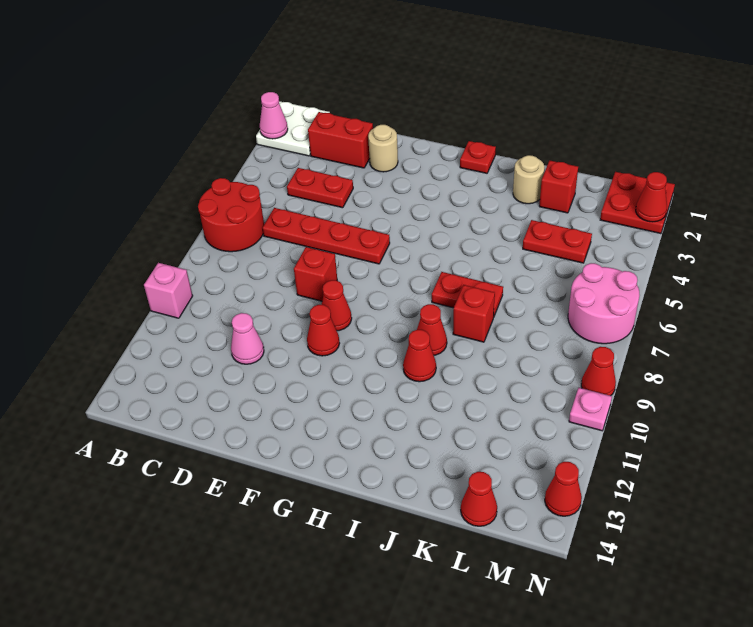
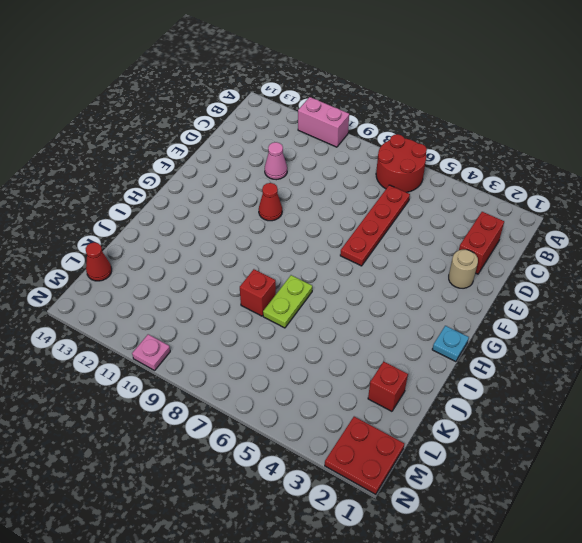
pink 1x2 brick [298,97,349,147] -> pink 1x1 brick [144,263,193,318]
cyan 1x1 plate [432,326,469,362] -> red 1x1 plate [460,141,496,173]
lime 1x2 plate [263,275,312,328] -> red 1x2 plate [432,272,503,317]
none -> white 2x2 plate [256,101,330,156]
none -> red 1x2 plate [287,168,353,208]
none -> red 1x1 brick [294,247,337,301]

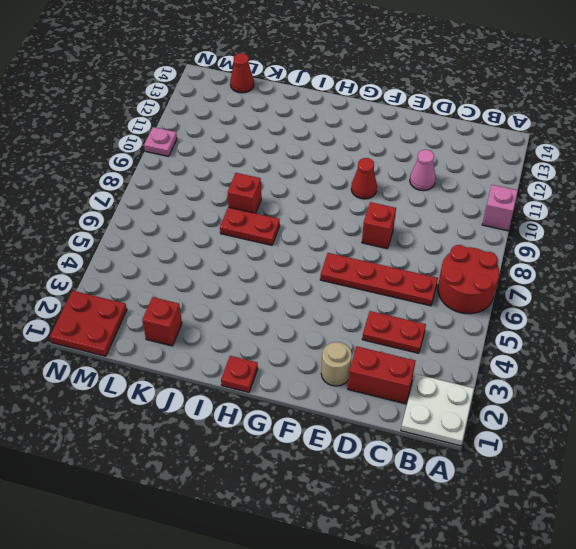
none -> red 1x1 cone [322,280,352,331]
none -> red 1x1 cone [417,304,447,355]
none -> red 1x1 cone [403,330,436,382]

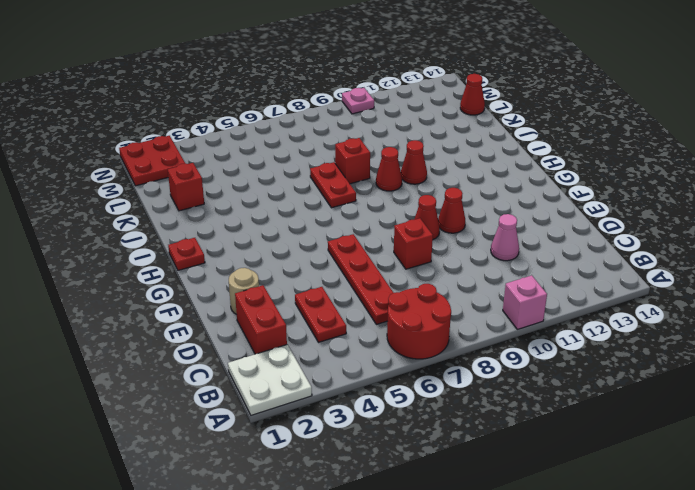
none -> tan 1x1 round brick [513,155,545,204]
none -> red 1x2 plate [523,220,592,263]
none -> pink 2x2 round brick [568,263,640,344]

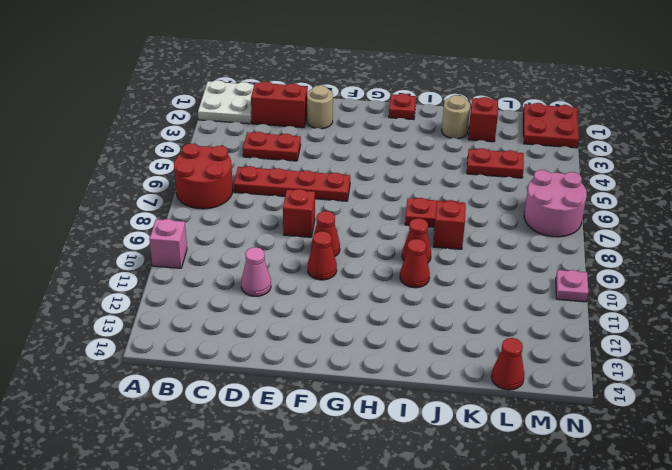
none -> red 1x1 cone [581,347,616,396]
none -> red 1x1 cone [545,462,582,516]
none -> pink 1x1 cone [260,92,288,139]

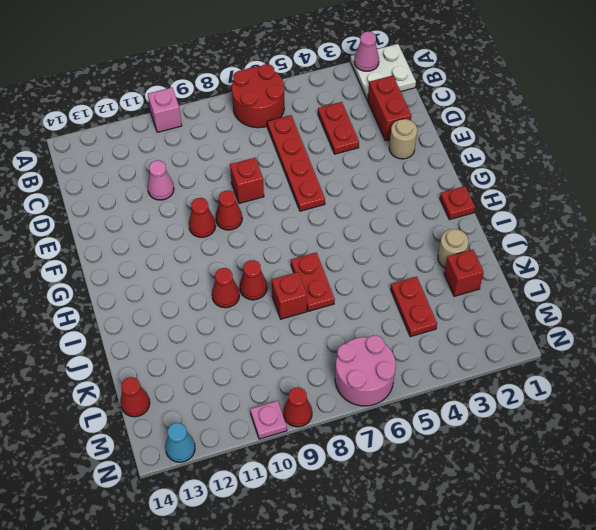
cyan 1x1 cone [165,423,195,462] -> red 1x1 cone [545,462,582,516]
none -> red 2x2 plate [600,172,675,234]
none -> red 1x1 cone [636,172,667,222]

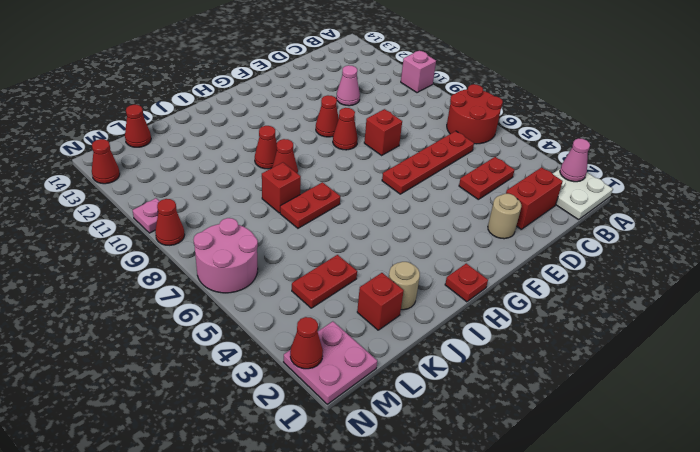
pink 2x2 plate [284,321,377,404] -> red 2x2 plate [600,172,675,234]

